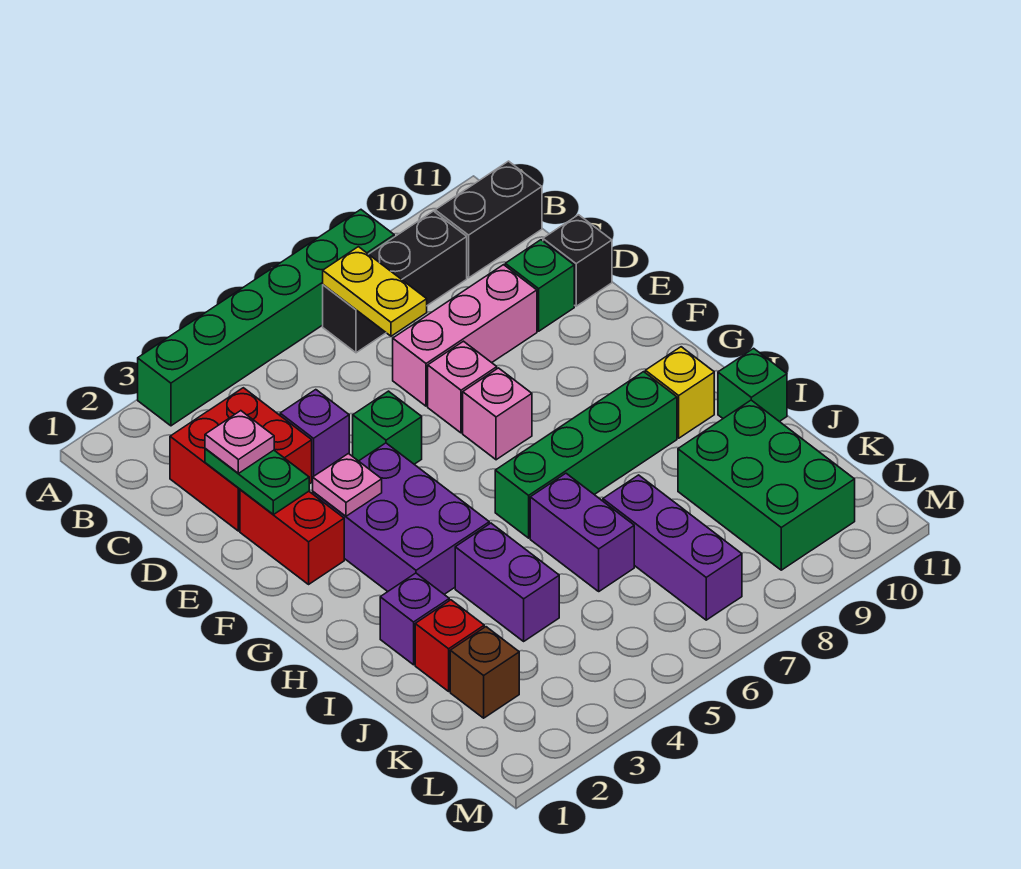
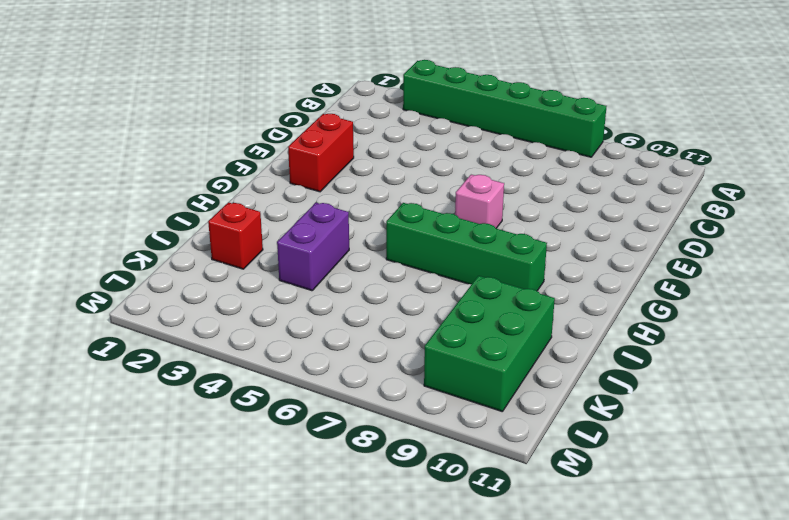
none -> black 1x3 brick [323,211,467,353]
none -> black 1x2 brick [435,161,542,278]
none -> red 2x2 brick [170,388,312,531]

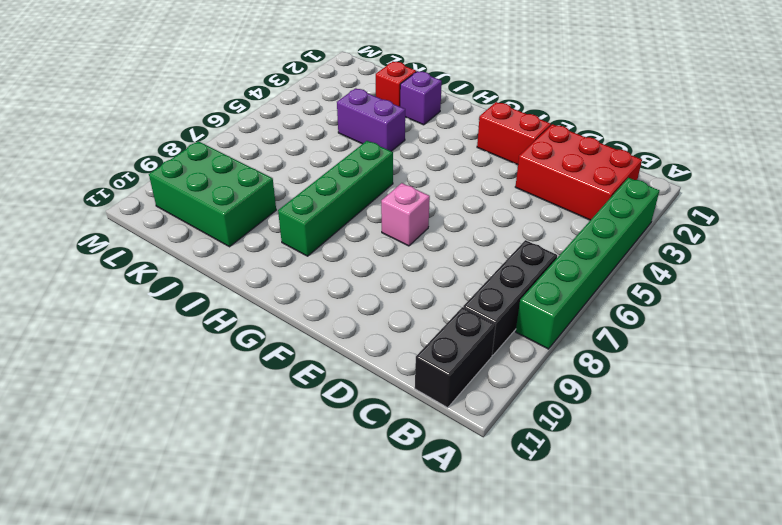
red 2x3 brick [515,124,642,220] -> red 2x2 brick [170,388,312,531]
none -> purple 1x1 brick [280,390,349,481]
none -> pink 1x3 brick [393,265,537,406]
none -> green 1x1 brick [505,240,574,331]

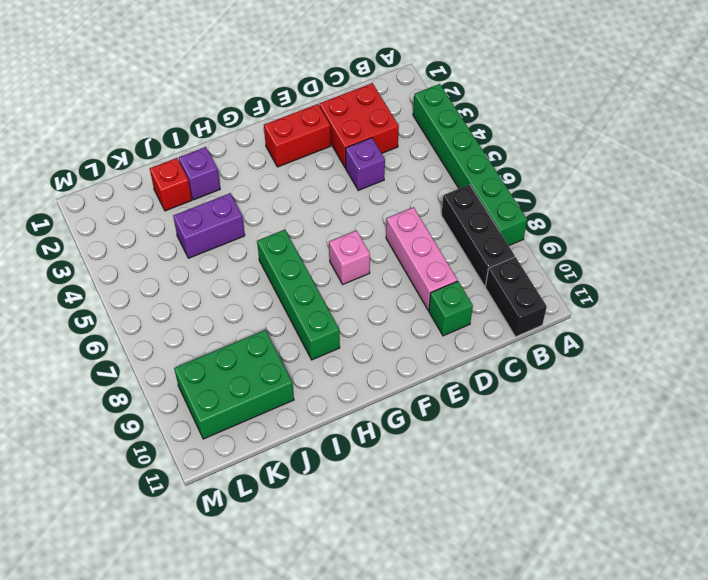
none -> black 1x1 brick [543,215,612,306]
none -> green 1x1 brick [353,391,422,464]
none -> pink 1x1 brick [428,341,497,433]

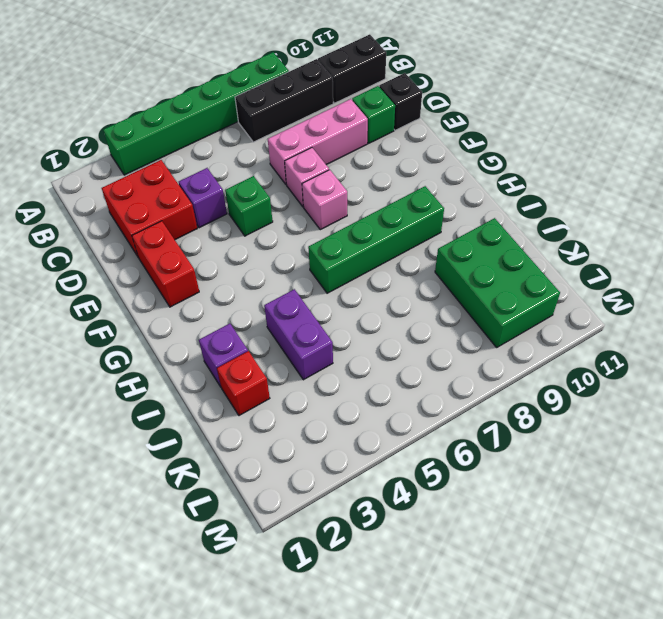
none -> purple 2x3 brick [313,443,489,594]
none -> yellow 1x1 brick [645,347,714,438]
none -> purple 1x2 brick [530,473,634,591]

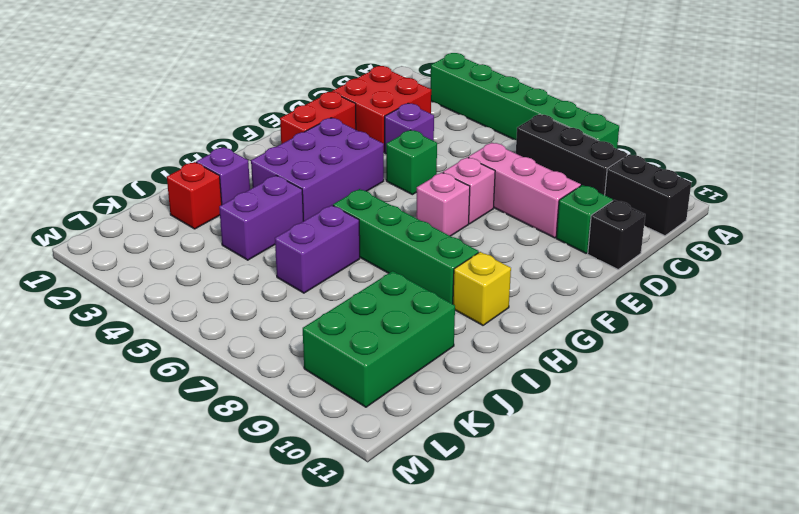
none -> green 1x1 brick [718,348,787,422]
none -> purple 1x3 brick [603,475,742,620]
none -> brown 1x1 brick [450,627,519,718]

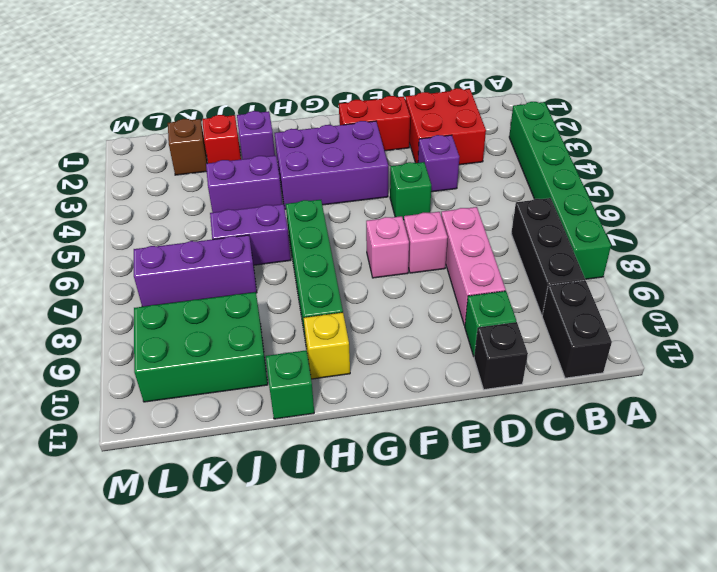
none -> yellow 1x2 plate [323,247,427,336]
none -> green 1x2 plate [205,449,309,515]
none -> pink 1x1 plate [313,454,382,516]

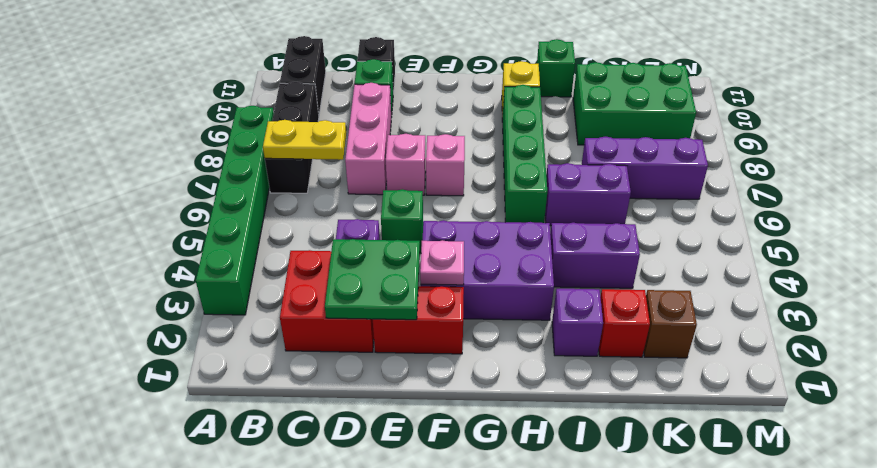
green 2x2 plate [325,239,420,320] -> green 1x2 plate [205,449,309,515]
none -> pink 1x1 plate [205,411,274,473]

